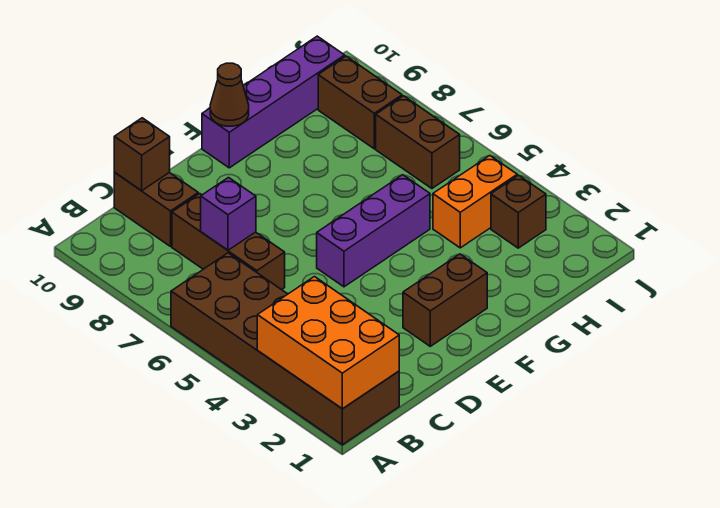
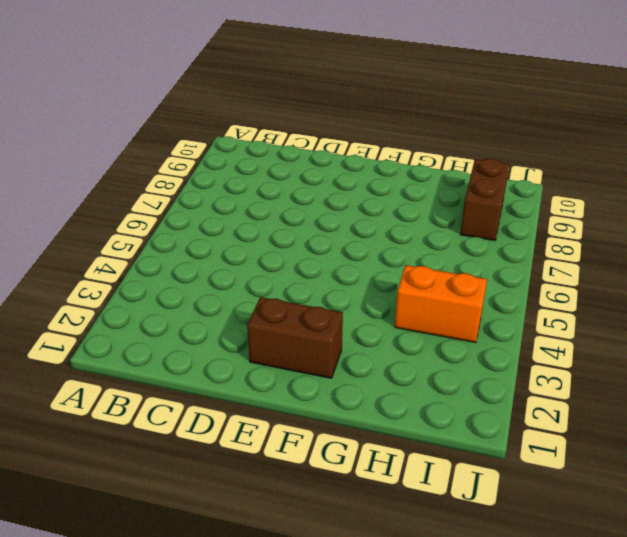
none -> brown 2x6 brick [171,253,399,445]
none -> brown 1x3 brick [172,194,285,290]
none -> brown 1x2 brick [114,172,198,246]

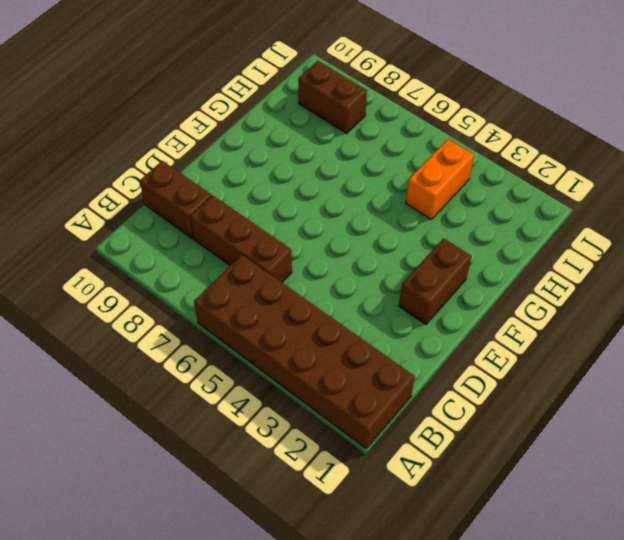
none -> purple 1x3 brick [317,175,430,287]
none -> purple 1x4 brick [202,36,345,168]
none -> brown 1x1 brick [491,175,546,248]

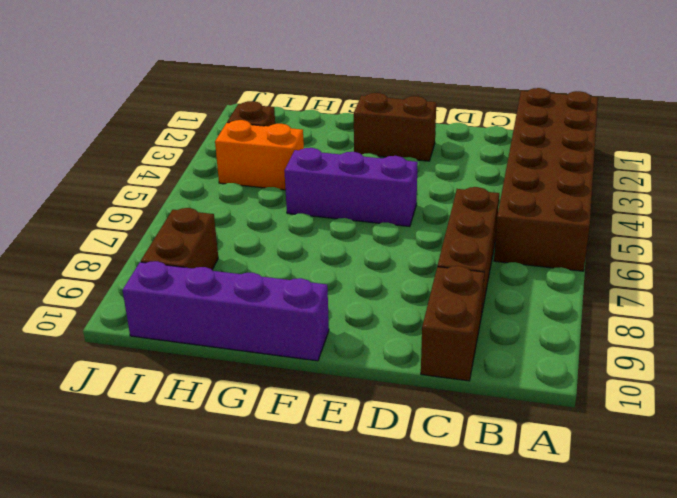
none -> brown 1x2 brick [376,96,460,188]
none -> orange 2x3 brick [257,277,399,409]
none -> purple 1x1 brick [201,178,256,250]

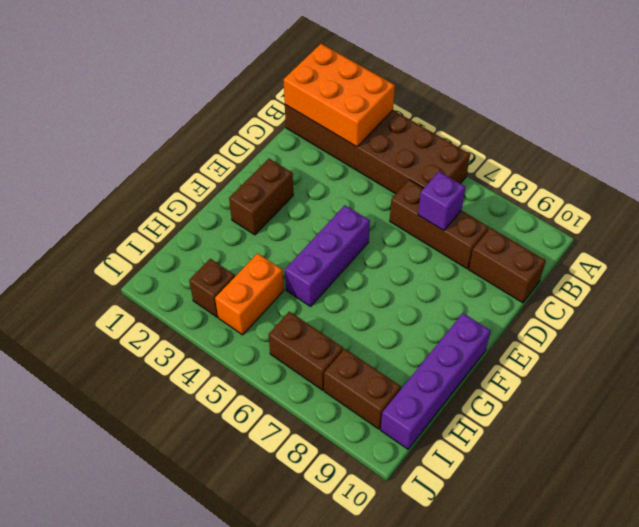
none -> brown 1x1 brick [114,118,170,191]
none -> brown 1x1 cone [210,63,249,126]

